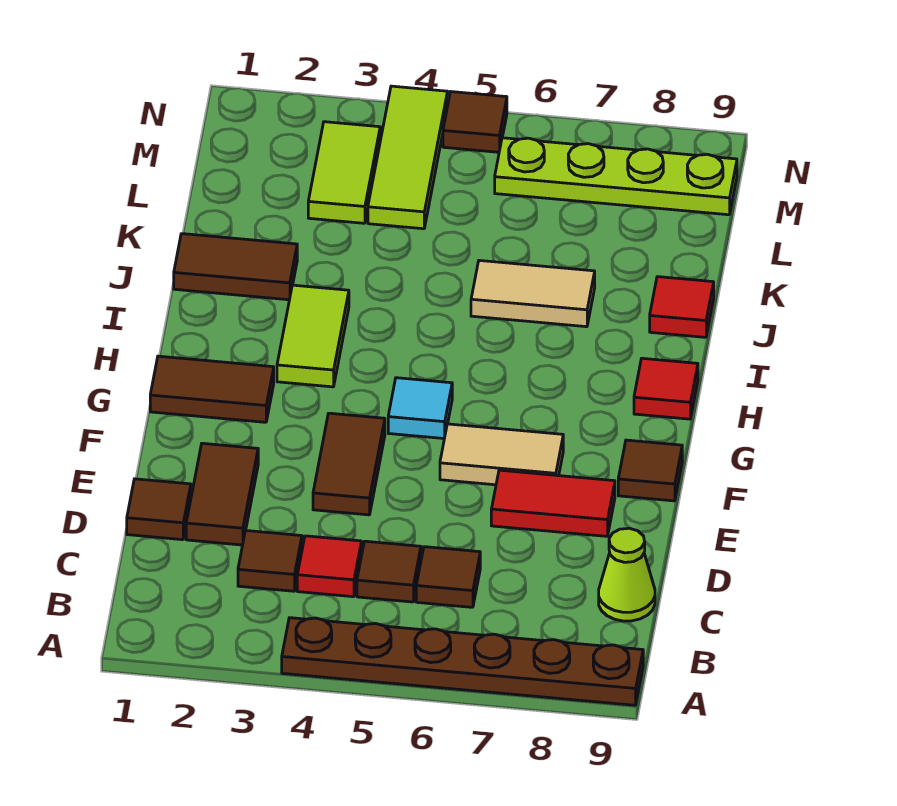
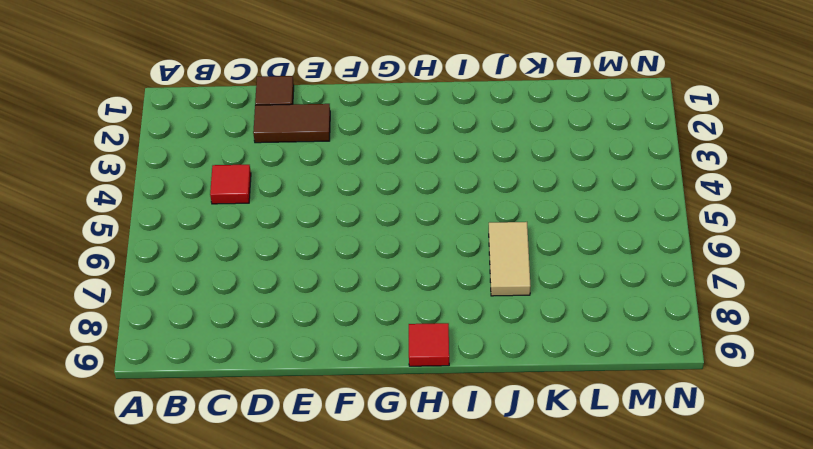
none -> brown 1x6 plate [282,618,643,705]
none -> brown 1x1 tile [238,530,302,591]
none -> brown 1x1 tile [357,541,421,602]

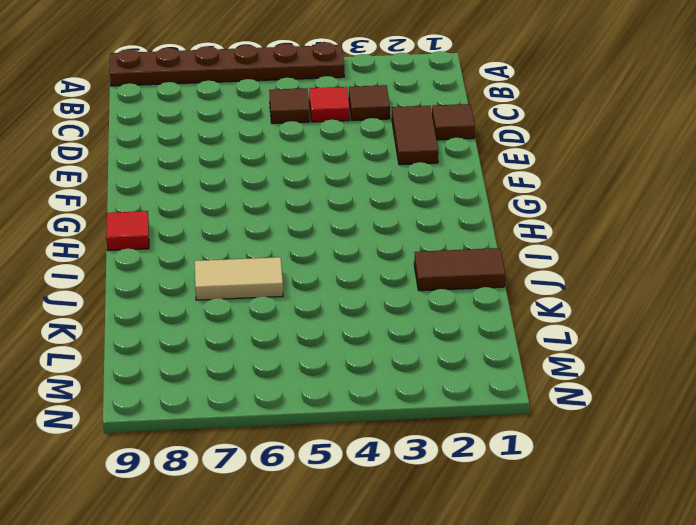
none -> brown 1x1 tile [416,547,480,607]
none -> lime 1x1 cone [599,528,655,621]
none -> brown 1x2 tile [313,413,385,515]

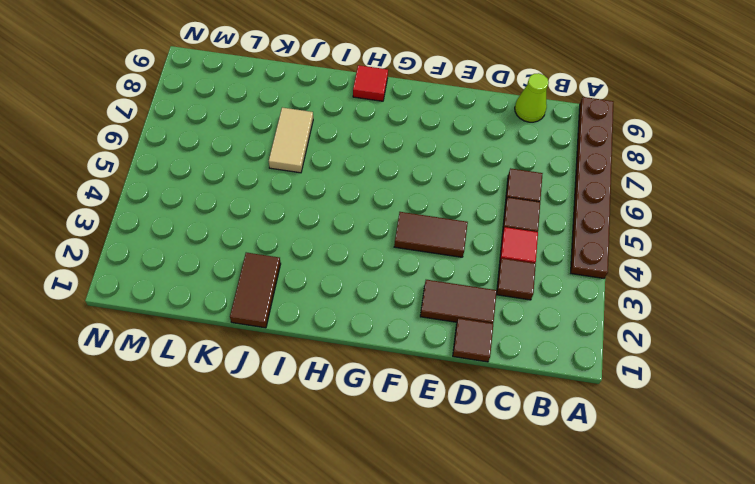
none -> red 1x2 tile [491,470,615,536]
none -> tan 1x2 tile [440,424,563,485]
none -> brown 1x1 tile [618,440,682,501]

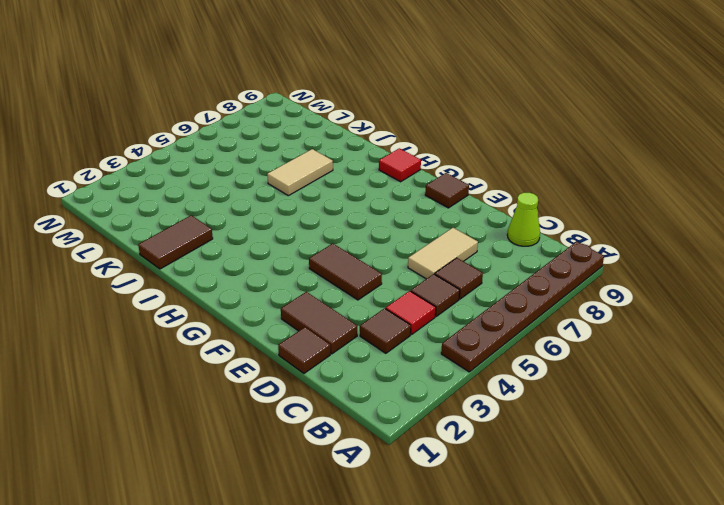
tan 1x2 tile [408,228,478,279] -> tan 1x2 tile moved to [440,424,563,485]
none -> red 1x2 tile [491,470,615,536]
none -> brown 1x2 tile [150,356,274,422]
none -> cyan 1x1 tile [388,378,452,439]

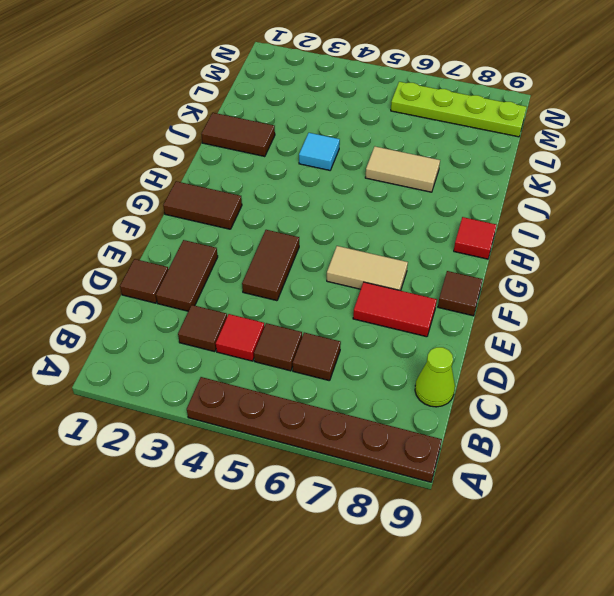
cyan 1x1 tile [299,133,340,170] -> cyan 1x1 tile moved to [388,378,452,439]
none -> lime 1x2 tile [277,285,349,387]
none -> red 1x1 tile [650,277,714,337]
none -> lime 1x2 tile [308,122,380,223]

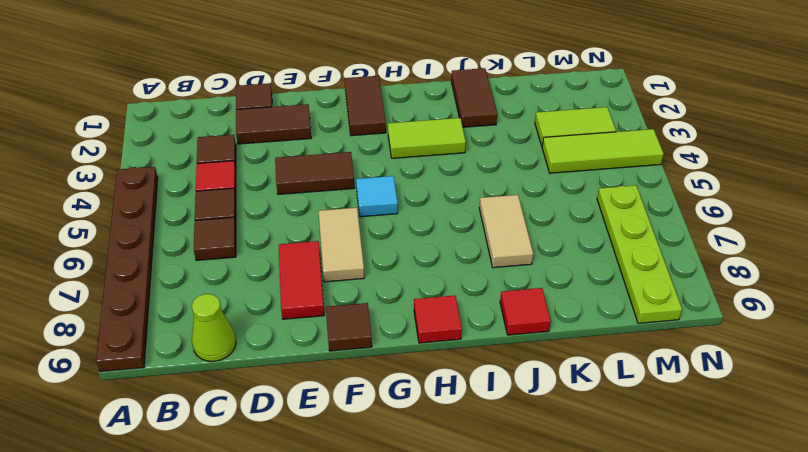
none -> brown 1x1 tile [443,92,507,152]

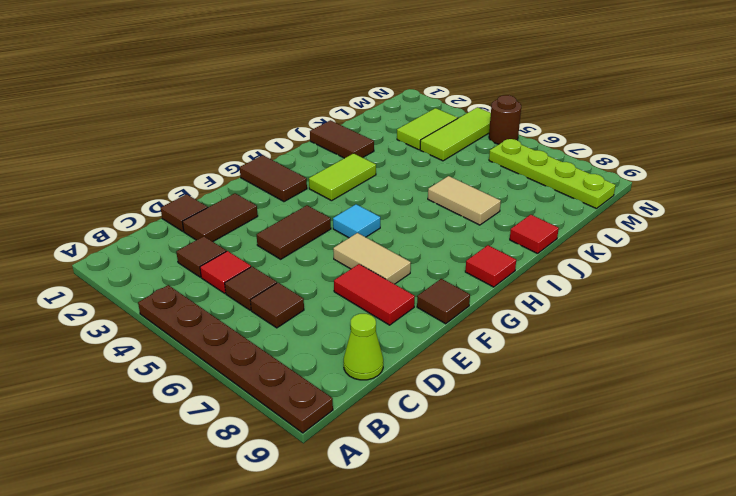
brown 1x1 round brick [489,95,521,144] -> brown 1x1 tile [443,92,507,152]

